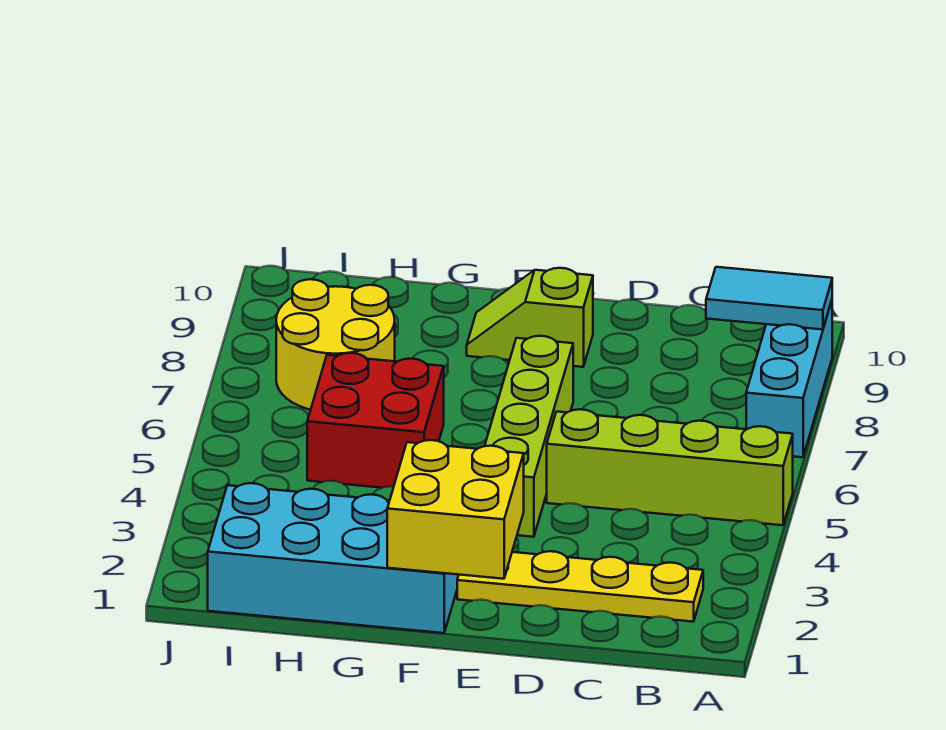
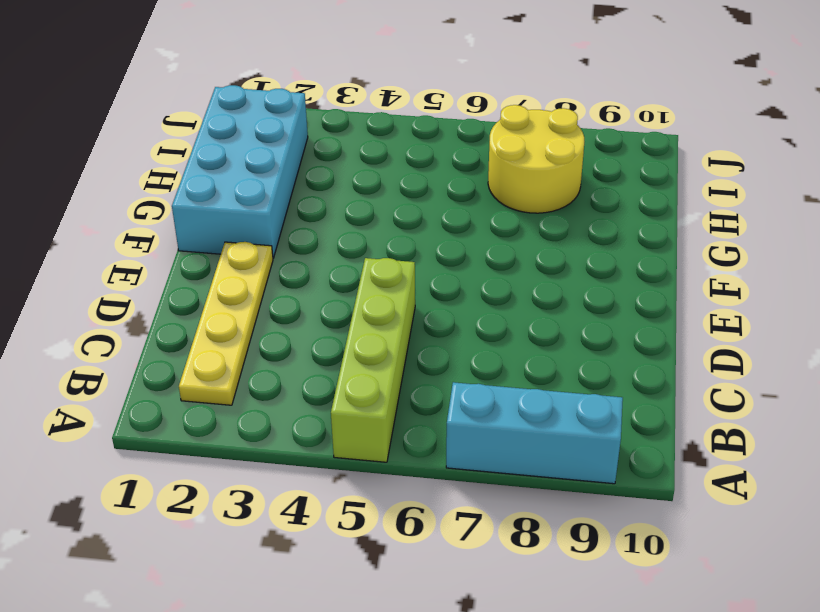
none -> lime 1x4 brick [485,336,573,537]
none -> lime 1x2 slope [467,268,593,367]

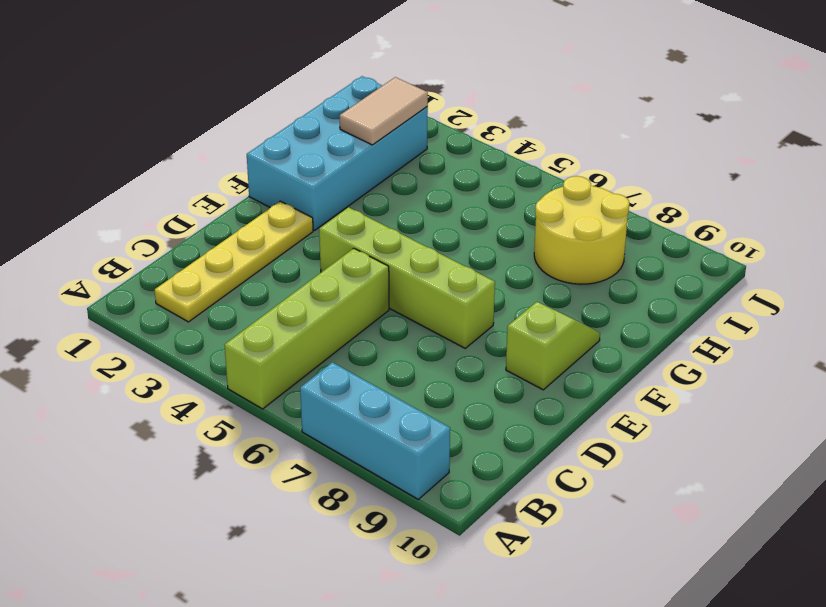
tan 1x2 tile [340,77,428,145] -> none
none -> red 2x2 brick [307,353,444,488]
none -> cyan 1x2 tile [706,267,832,330]

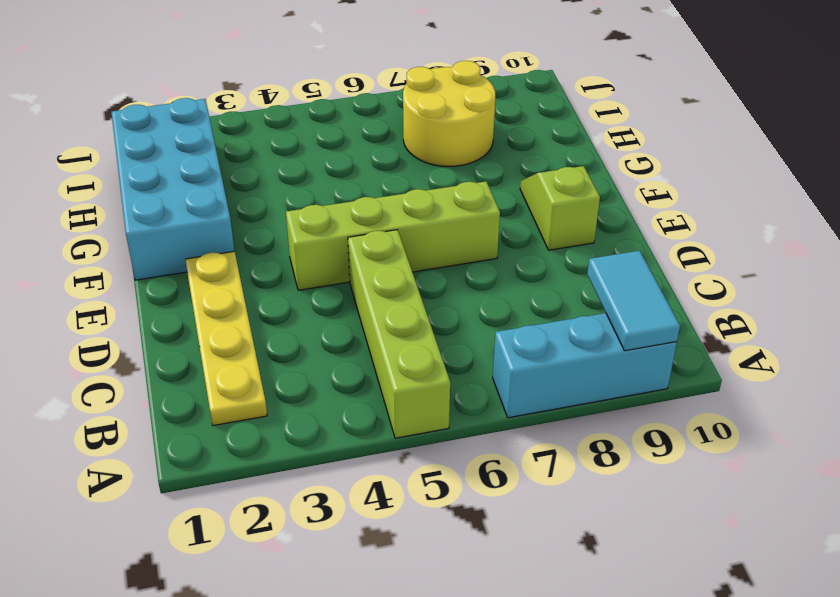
none -> red 2x2 brick [307,353,444,488]
none -> yellow 2x2 brick [387,440,524,579]

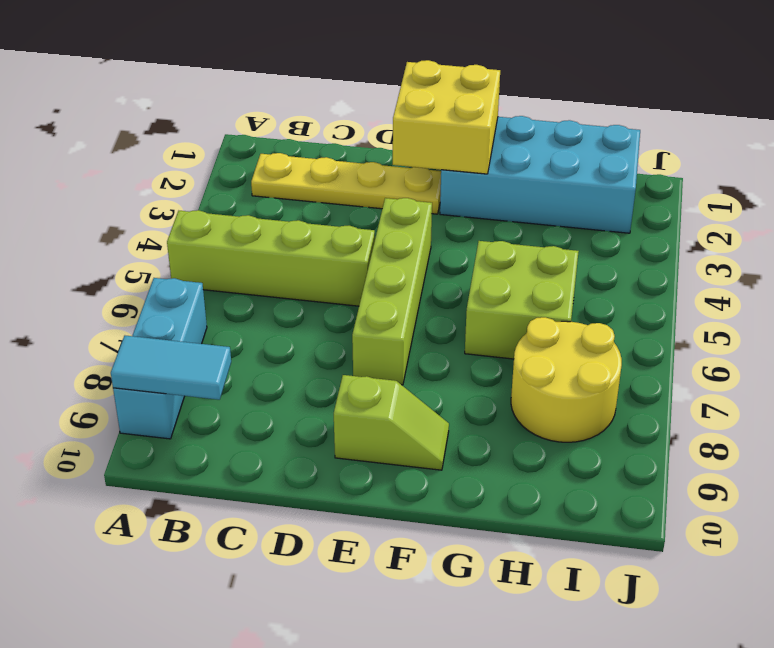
lime 2x2 brick [465,241,579,359] -> red 2x2 brick [307,353,444,488]

